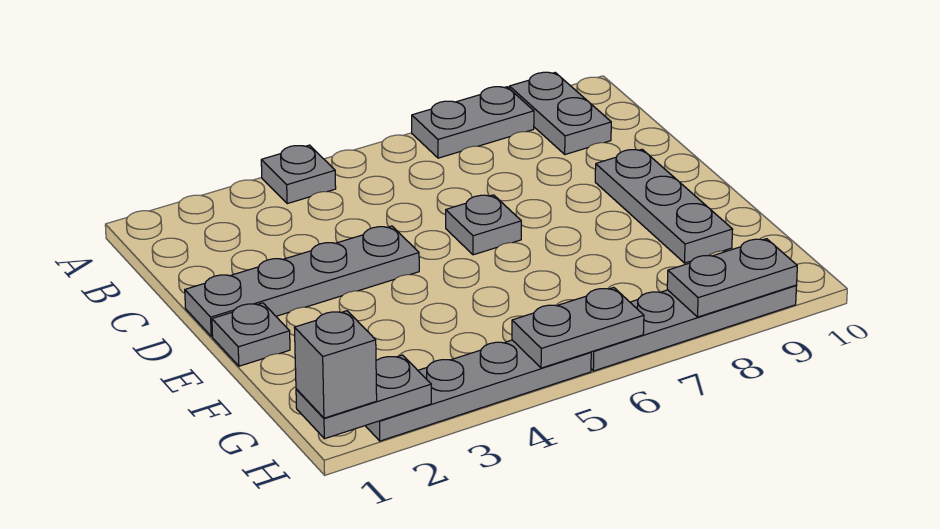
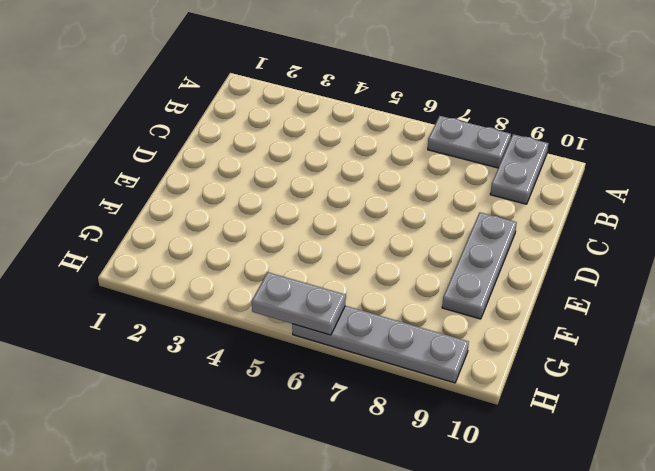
none -> grey 1x1 plate [261,145,336,204]
none -> grey 1x4 plate [185,226,419,336]
none -> grey 1x1 plate [446,195,521,255]

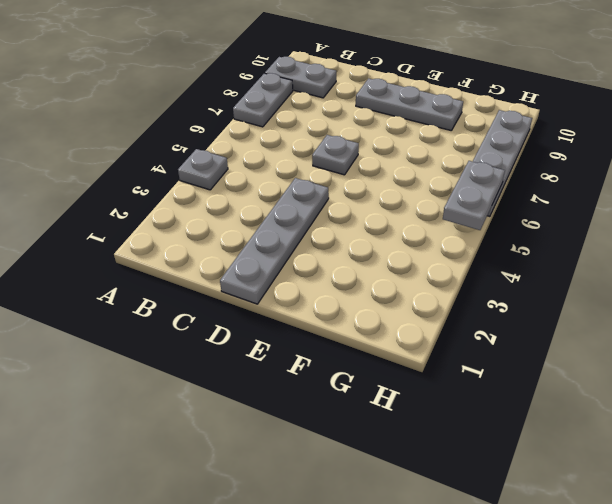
none -> grey 1x1 plate [212,303,290,366]
none -> grey 1x4 plate [365,340,591,441]
none -> grey 1x2 plate [296,355,431,439]

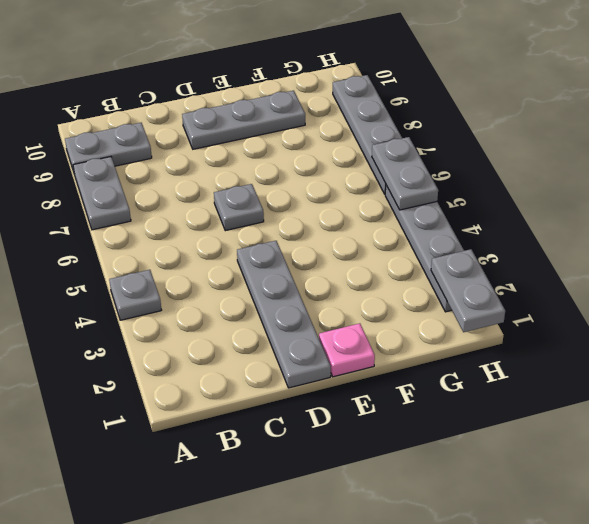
pink 1x1 plate [319,323,375,377] -> grey 1x1 plate [212,303,290,366]
none -> grey 1x2 plate [667,239,797,317]
none -> grey 1x1 brick [294,311,377,418]

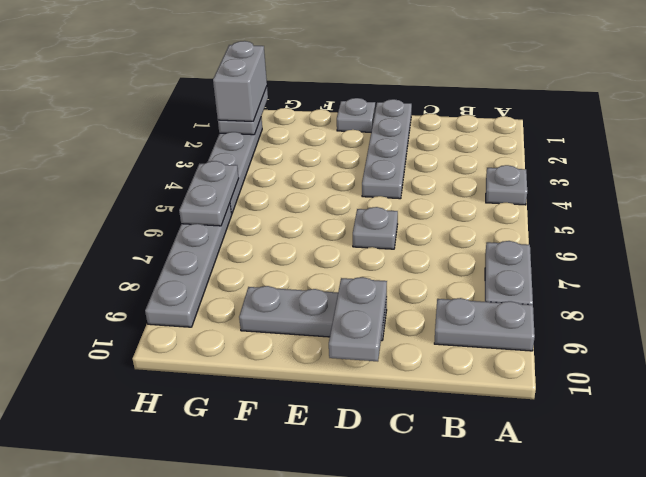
grey 1x2 plate [329,277,387,361] -> grey 1x2 plate moved to [667,239,797,317]
grey 1x2 brick [213,41,267,121] -> grey 1x1 brick [294,311,377,418]

